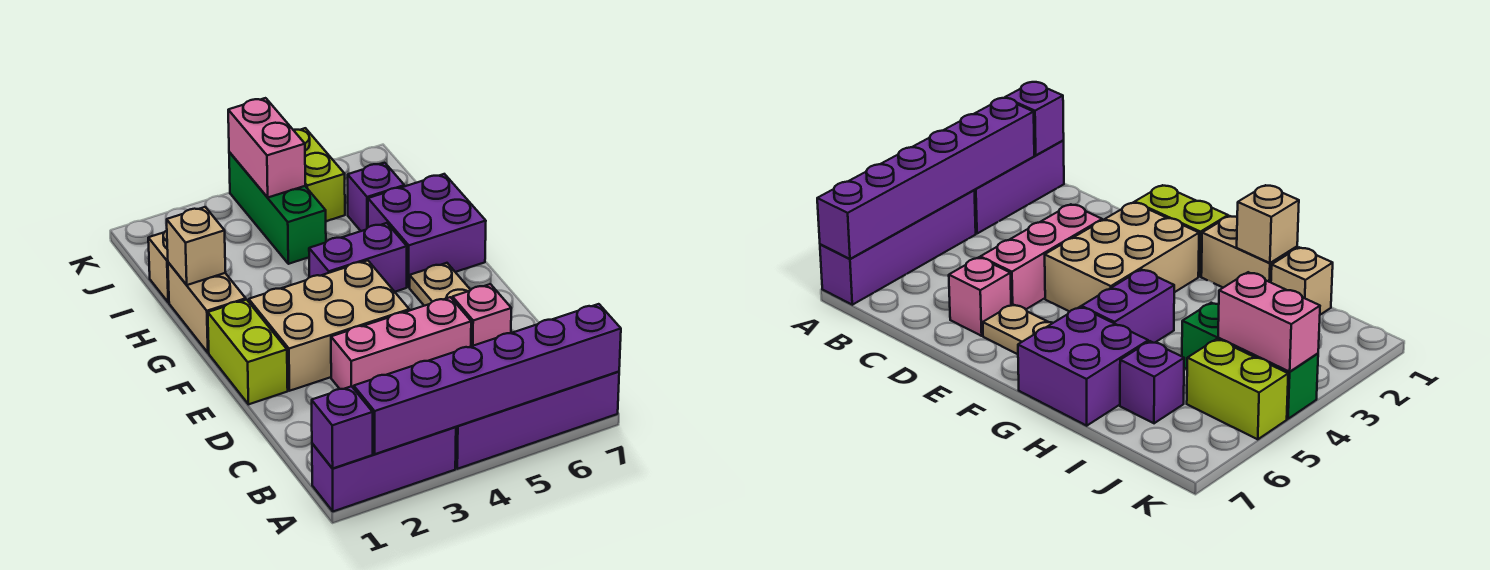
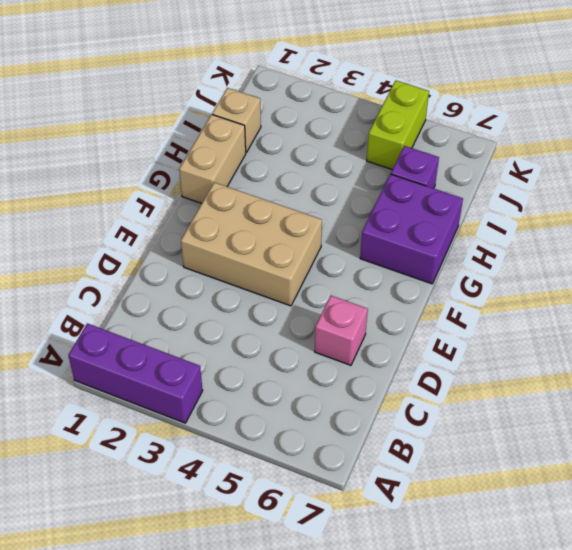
none -> purple 1x4 brick [455,372,619,469]
none -> pink 1x3 brick [331,297,471,389]
none -> lime 1x2 brick [208,300,288,404]

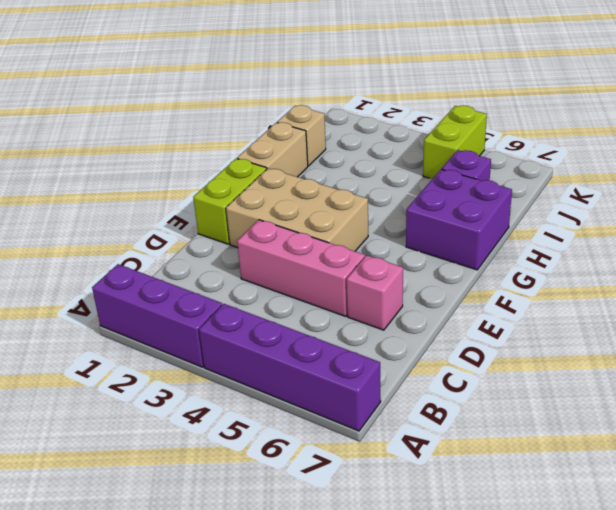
none -> tan 1x2 plate [410,263,470,306]
none -> purple 1x2 brick [309,223,407,292]
none -> green 1x3 brick [229,152,326,264]

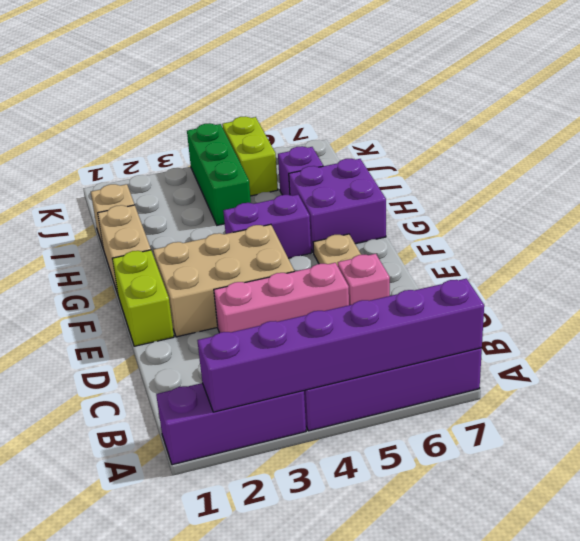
none -> purple 1x1 brick [312,386,373,469]
none -> tan 1x1 brick [167,207,226,285]
none -> pink 1x2 brick [228,98,305,197]

